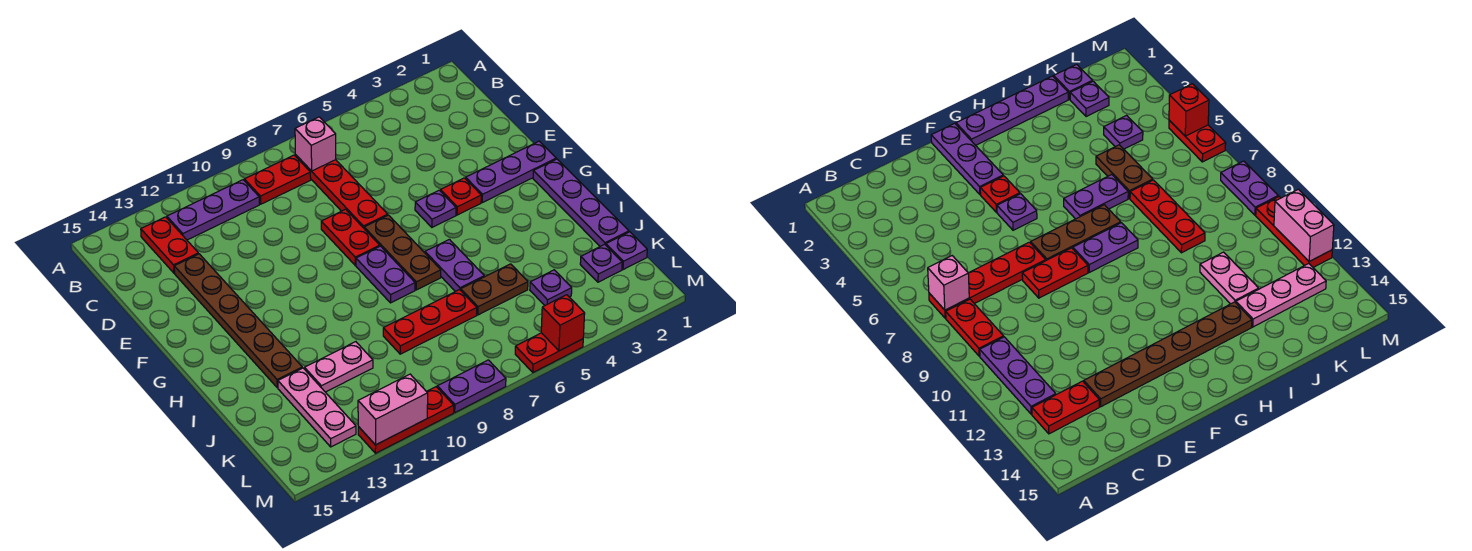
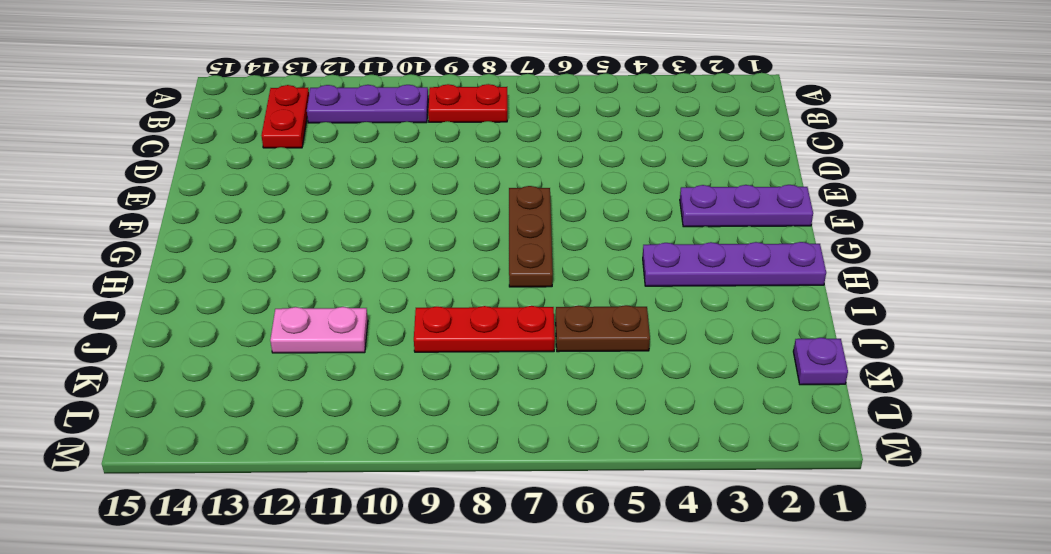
purple 1x4 plate [643,242,826,286] -> purple 1x4 plate turned to [533,159,629,246]
none -> red 1x4 plate [295,154,388,228]
none -> brown 1x6 plate [174,254,302,388]
none -> red 1x2 plate [321,209,380,265]

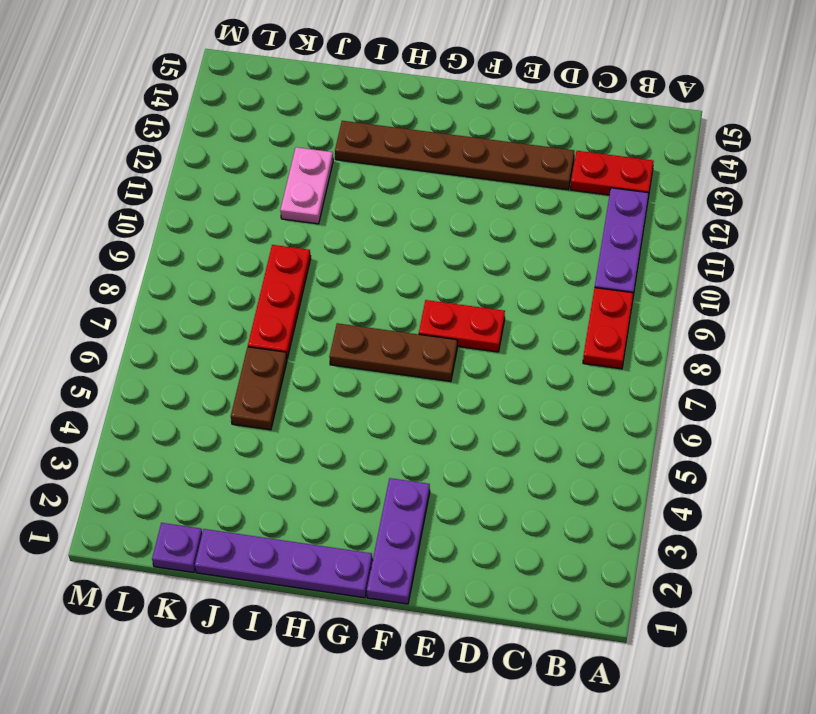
none -> red 1x4 plate [295,154,388,228]
none -> red 1x1 plate [440,178,481,215]
none -> purple 1x1 plate [415,190,456,227]

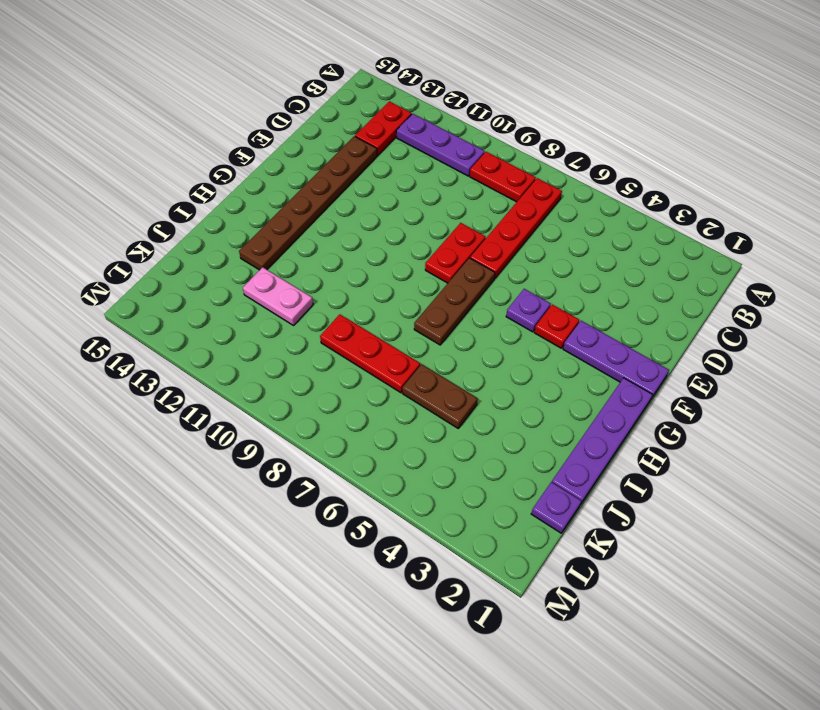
none -> purple 1x2 plate [356,246,415,303]
none -> purple 1x2 plate [425,239,484,292]
none -> pink 1x3 plate [278,368,356,447]

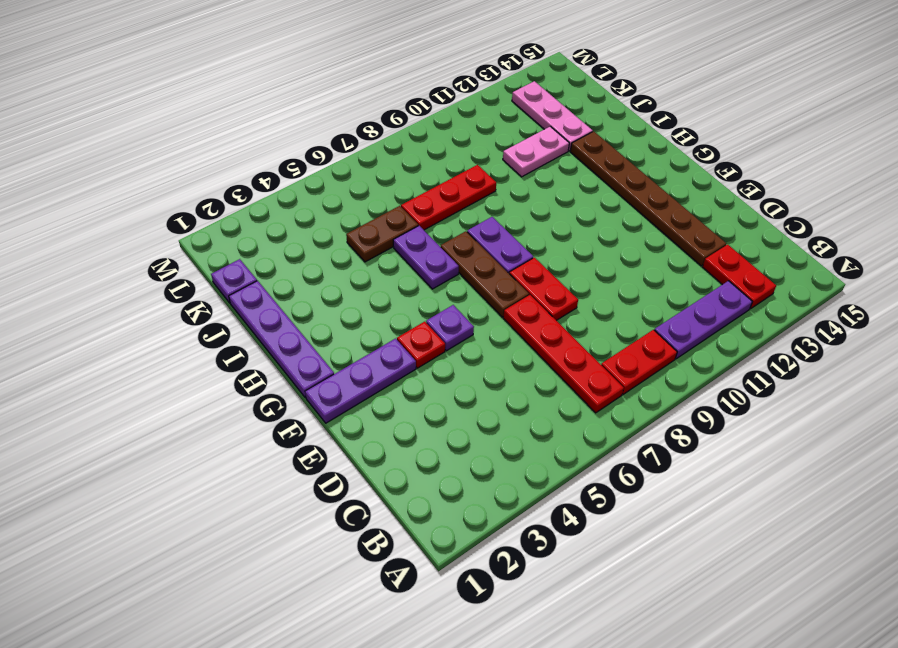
none -> purple 1x1 plate [580,244,622,282]
none -> purple 1x1 plate [530,270,572,305]
none -> red 1x2 plate [515,333,583,372]

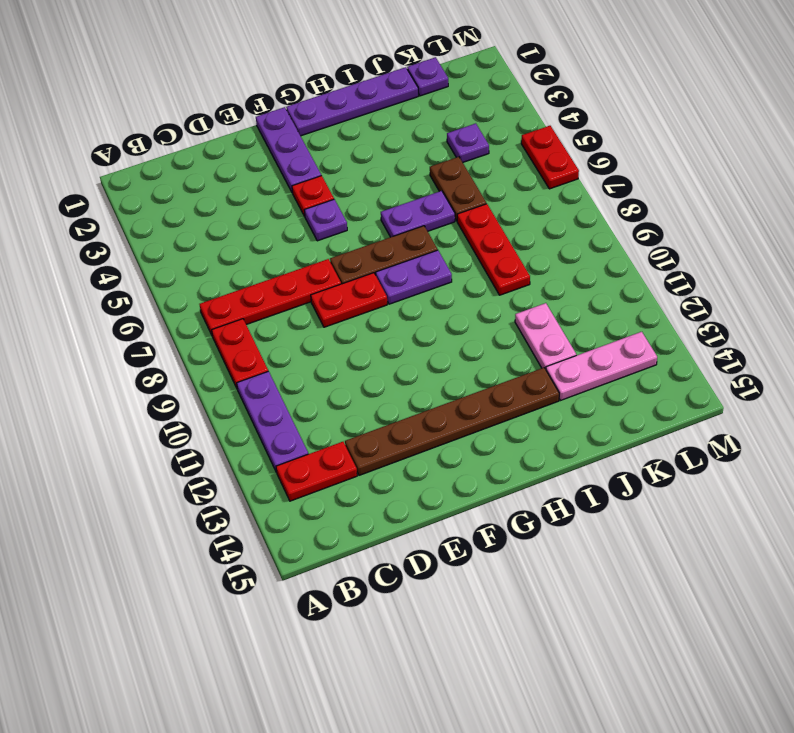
none -> purple 1x1 plate [580,244,622,282]
none -> purple 1x2 plate [437,360,506,412]
none -> red 1x3 plate [358,387,454,453]

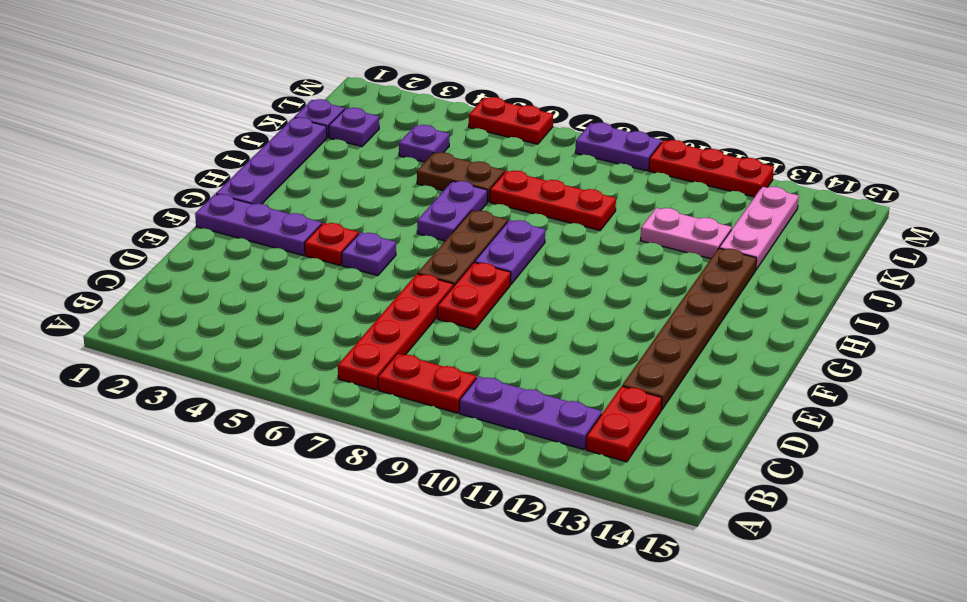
none -> pink 1x1 brick [295,117,336,171]
none -> red 1x1 brick [541,295,585,351]
none -> pink 1x2 brick [358,374,428,445]

